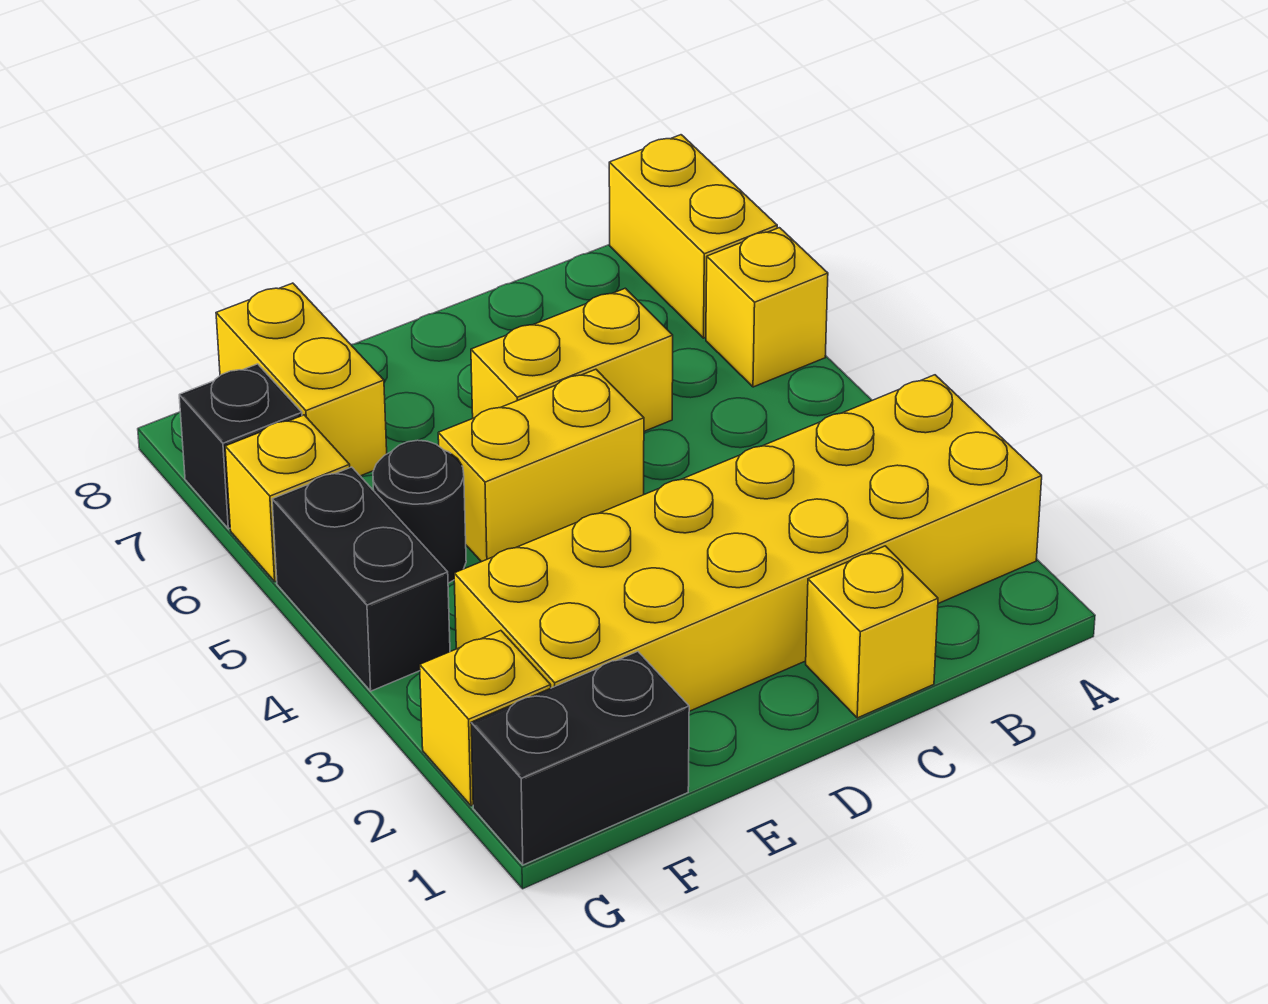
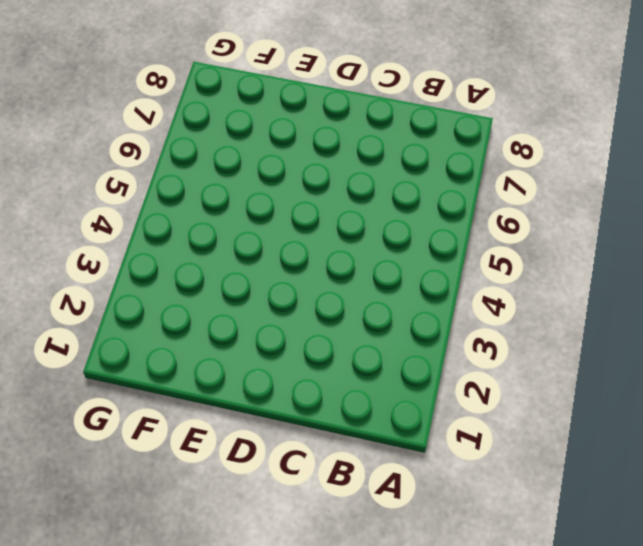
none -> yellow 2x6 brick [454,375,1042,711]
none -> yellow 1x1 brick [706,228,828,387]
none -> yellow 1x2 brick [609,135,777,338]

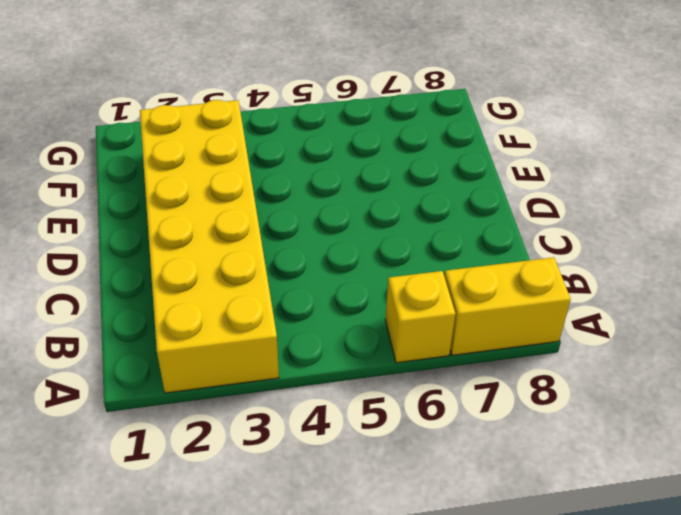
none -> yellow 1x1 brick [806,546,938,718]
none -> yellow 1x2 brick [471,288,673,431]
none -> yellow 1x2 brick [438,369,644,562]

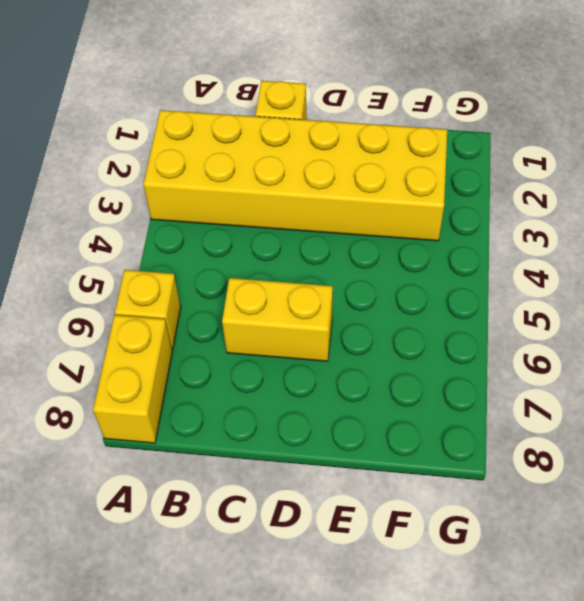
none -> yellow 1x2 brick [438,369,644,562]
none -> black 1x2 brick [471,651,689,865]
none -> black 1x1 round brick [373,440,466,583]

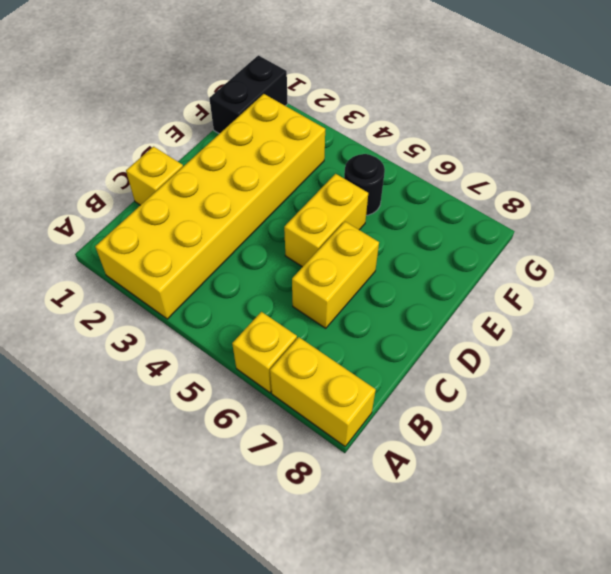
none -> yellow 1x2 brick [216,283,387,476]
none -> yellow 1x1 brick [420,631,551,806]
none -> black 1x2 brick [272,467,450,691]

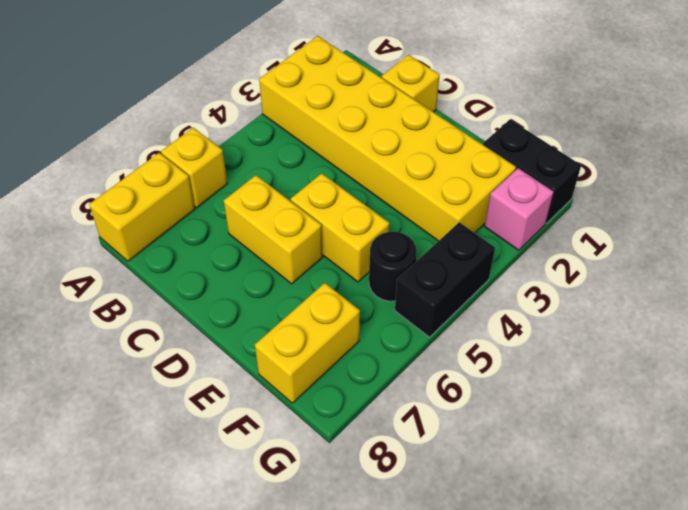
pink 1x1 brick [485,168,554,250] -> yellow 1x1 brick [420,631,551,806]
none -> yellow 1x1 brick [225,415,350,582]
none -> black 1x1 brick [179,364,302,529]

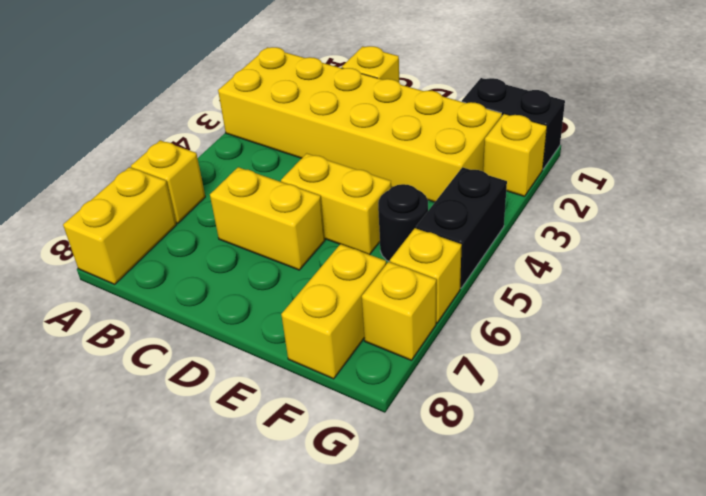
yellow 1x1 brick [362,262,436,360] -> black 1x1 brick [179,364,302,529]

